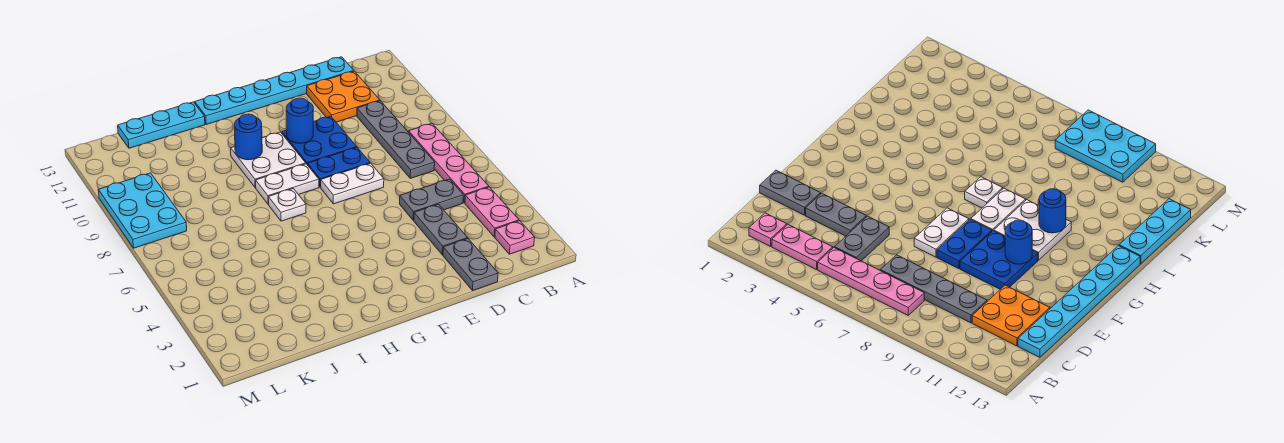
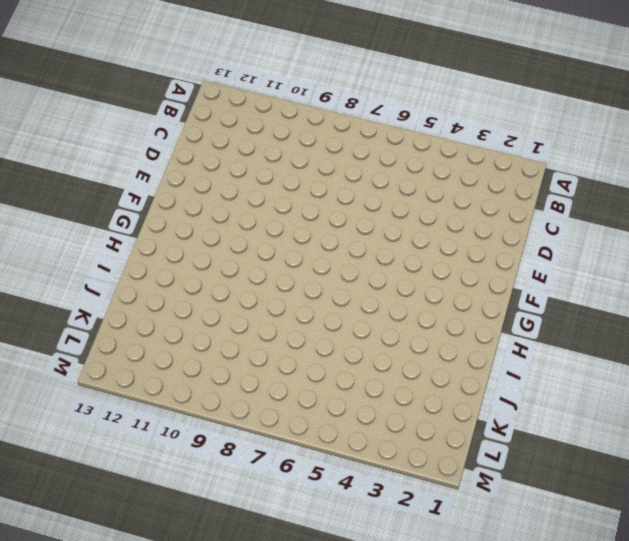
none -> pink 1x1 plate [495,221,535,254]
none -> pink 1x2 plate [465,187,519,237]
none -> pink 1x4 plate [409,123,489,203]

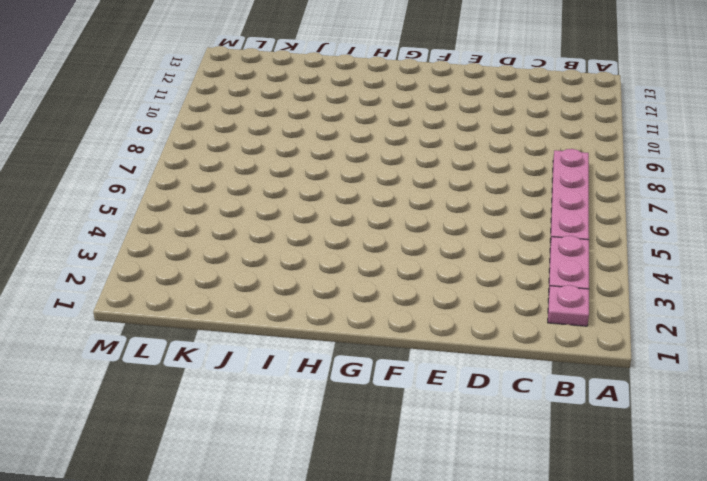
none -> grey 1x2 plate [400,179,463,220]
none -> grey 1x4 plate [357,101,435,178]
none -> orange 2x2 plate [307,71,380,122]

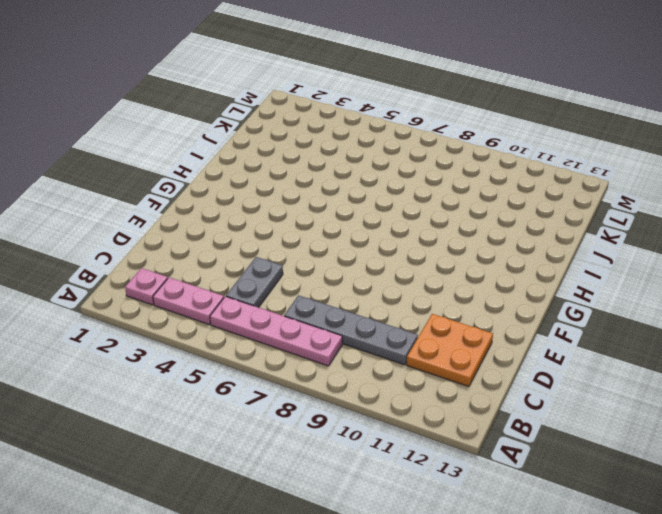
none -> cyan 1x6 plate [195,57,354,124]
none -> grey 1x2 plate [443,239,498,290]
none -> grey 1x2 plate [414,204,467,255]

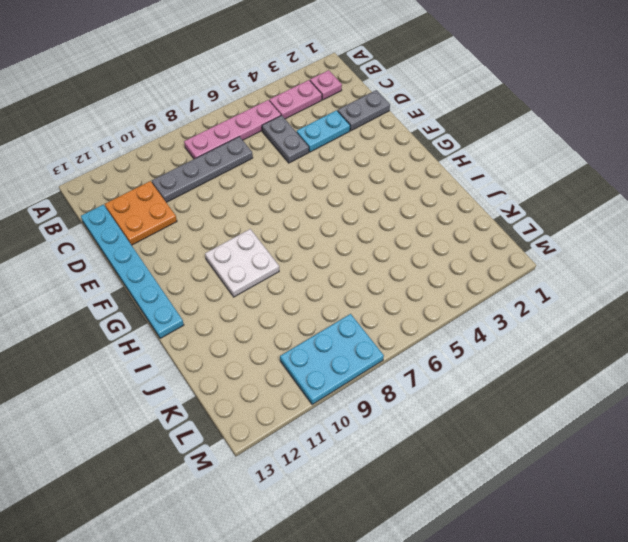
cyan 1x2 plate [297,110,350,152] -> grey 1x2 plate [414,204,467,255]
none -> white 1x2 plate [321,163,384,204]
none -> blue 1x2 plate [308,148,370,187]
none -> blue 2x2 plate [282,116,357,165]

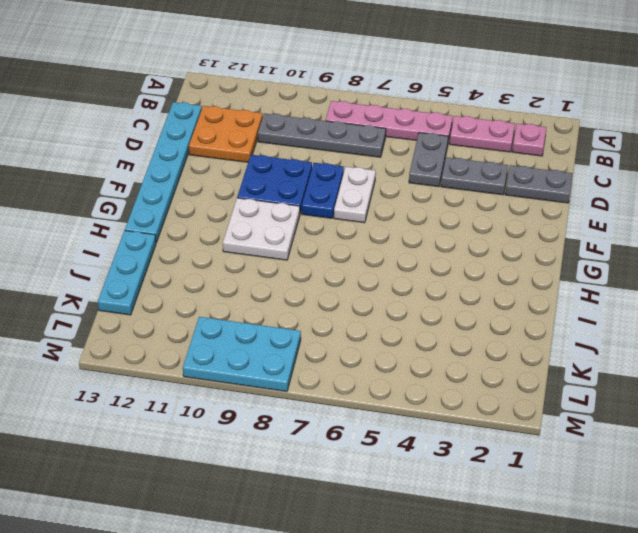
none -> white 1x2 plate [256,164,319,204]
none -> white 1x1 plate [268,189,306,221]
none -> blue 1x1 round brick [286,98,313,143]

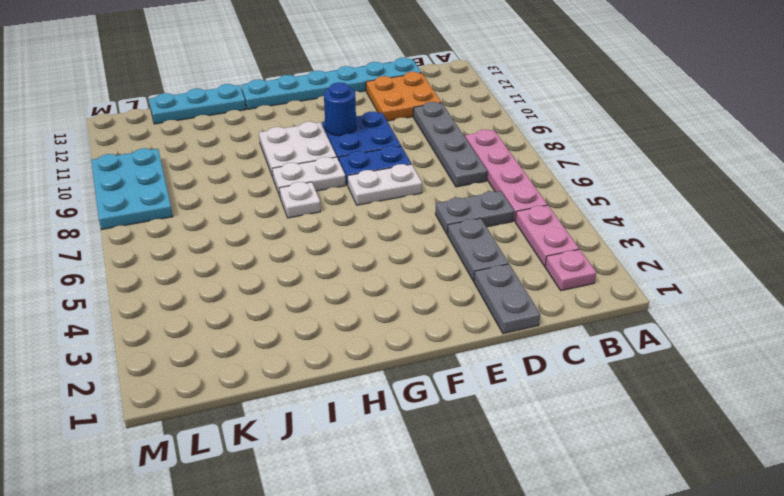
none -> blue 1x1 round brick [234,114,262,160]

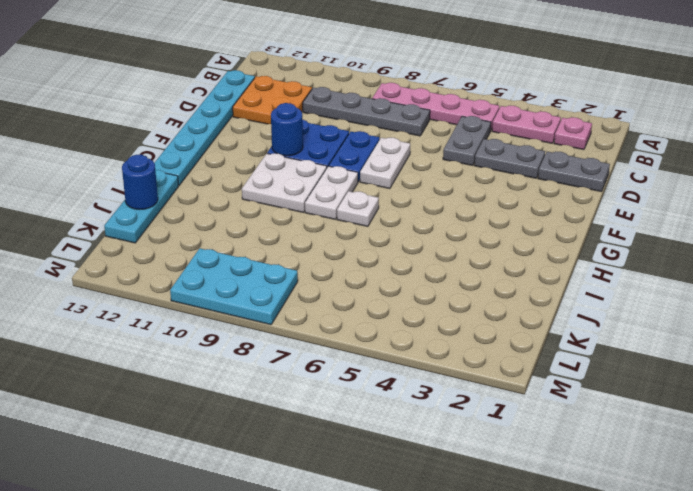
blue 1x1 round brick [122,155,158,210] -> blue 1x1 round brick moved to [234,114,262,160]

